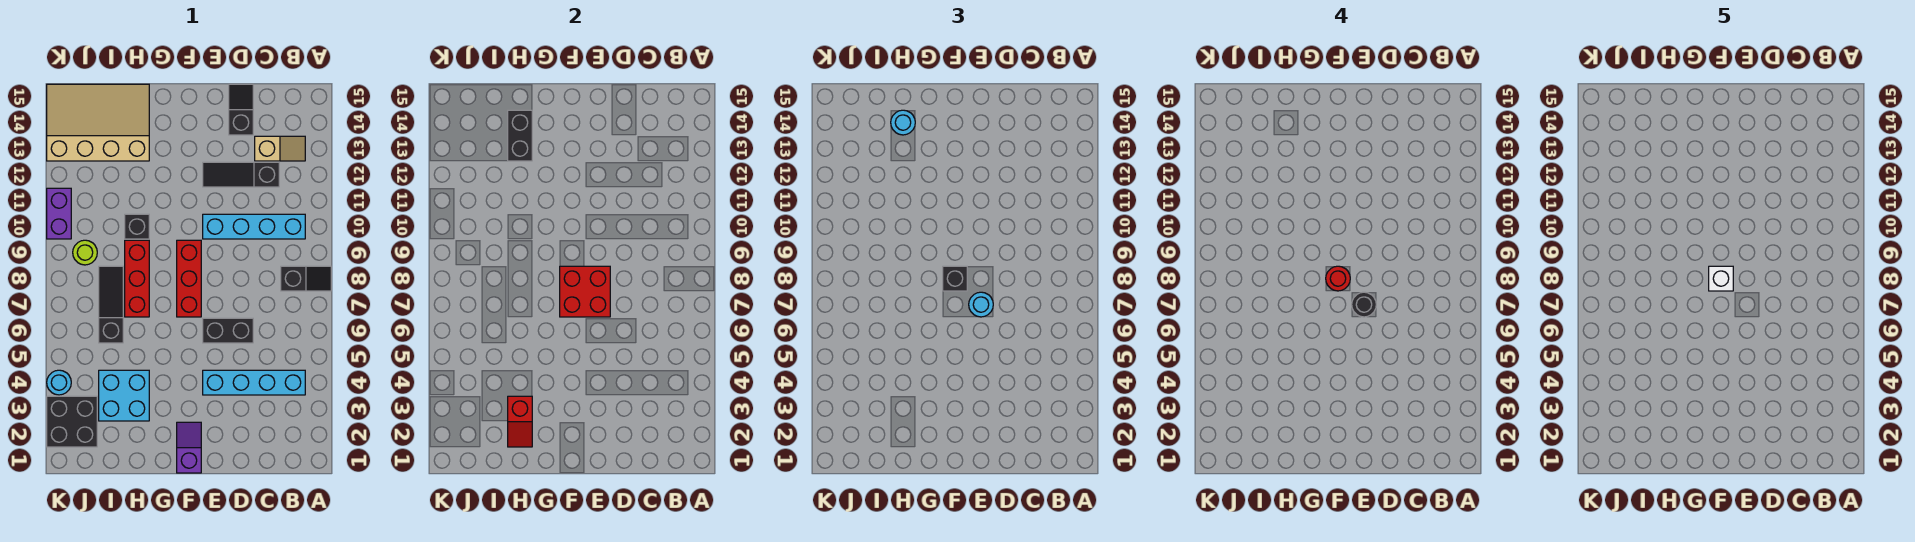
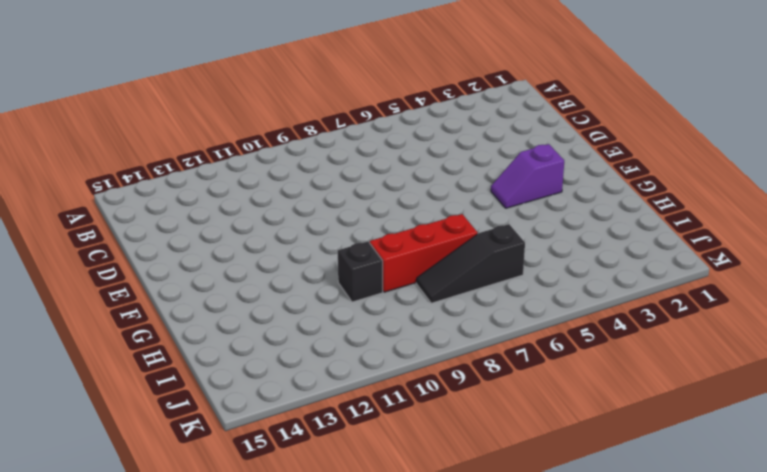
purple 1x2 slope [491,144,564,208] -> purple 1x2 slope moved to [177,422,201,473]
none -> black 1x2 slope [281,266,331,291]
none -> cyan 1x4 brick [203,370,305,395]
none -> cyan 1x4 brick [203,214,305,239]

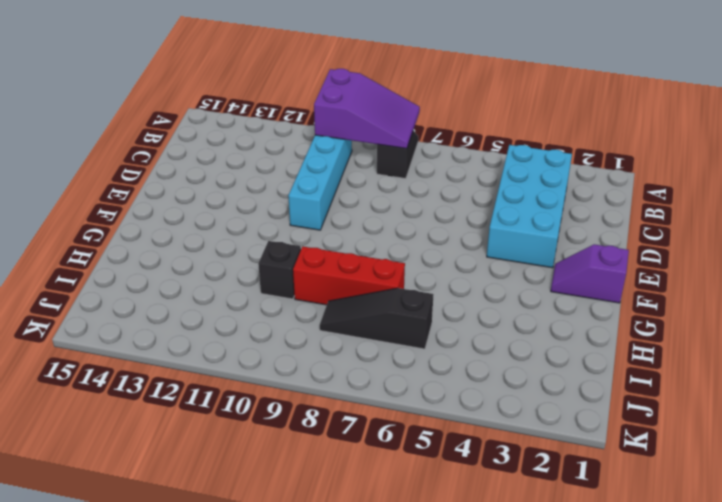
purple 2x3 slope [314,69,420,149] -> none
cyan 2x4 brick [487,145,572,268] -> cyan 1x4 brick [203,370,305,395]
none -> tan 1x2 slope [255,136,305,161]
none -> black 1x3 slope [203,162,279,187]
none -> black 1x2 brick [203,318,253,343]

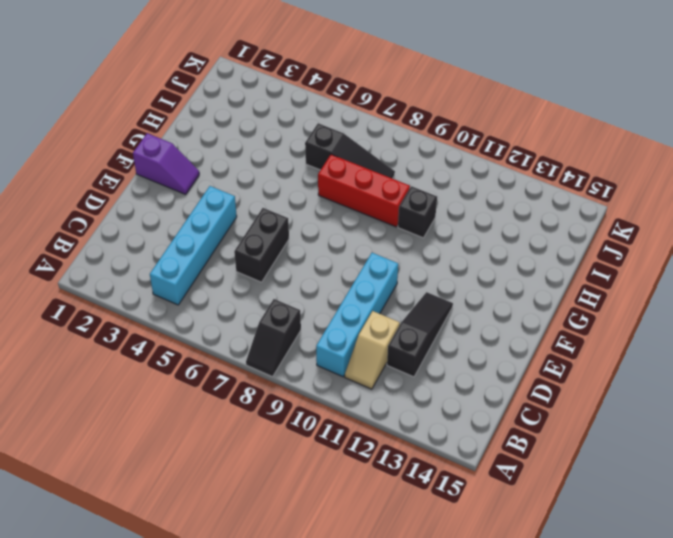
tan 1x2 slope [345,311,400,389] -> tan 1x2 slope moved to [255,136,305,161]
none -> black 1x2 slope [229,84,253,135]
none -> red 1x3 brick [177,240,201,317]
none -> cyan 2x2 brick [99,370,149,421]

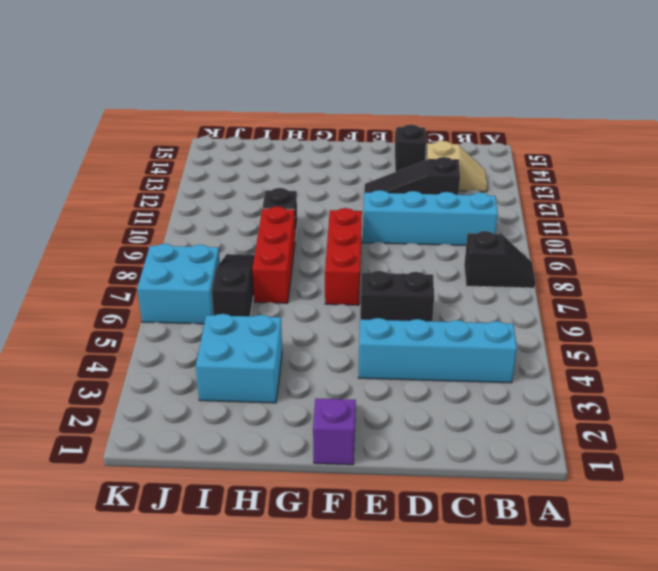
cyan 2x2 brick [137,244,220,324] -> none
none -> tan 3x4 slope [47,84,149,161]
none -> black 2x2 brick [47,396,97,447]
none -> lime 1x1 round brick [73,240,97,265]

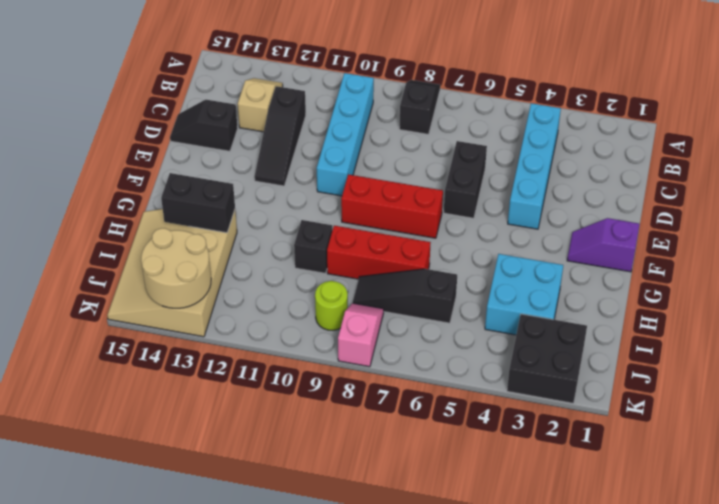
pink 1x2 slope [338,303,384,367] -> none
tan 2x2 round brick [141,228,211,308] -> none
none -> cyan 1x1 round brick [47,370,71,395]
none -> purple 1x2 brick [47,188,71,239]
none -> red 2x2 brick [560,266,610,317]

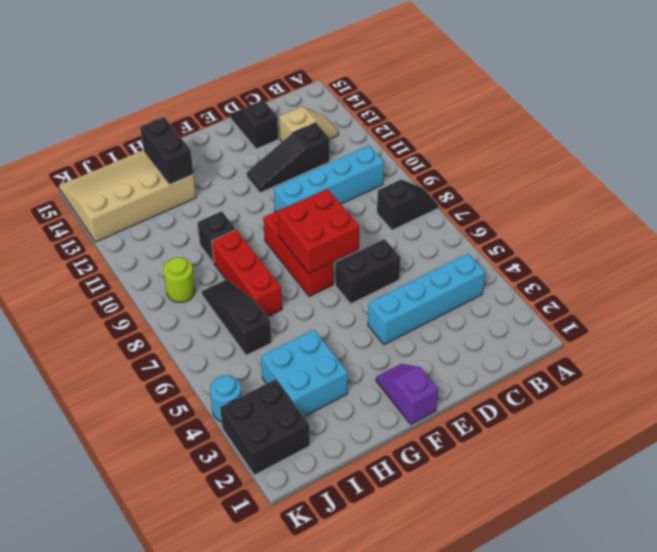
none -> purple 1x2 brick [47,188,71,239]
none -> red 1x2 slope [508,396,532,447]
none -> cyan 1x1 round brick [969,292,993,317]

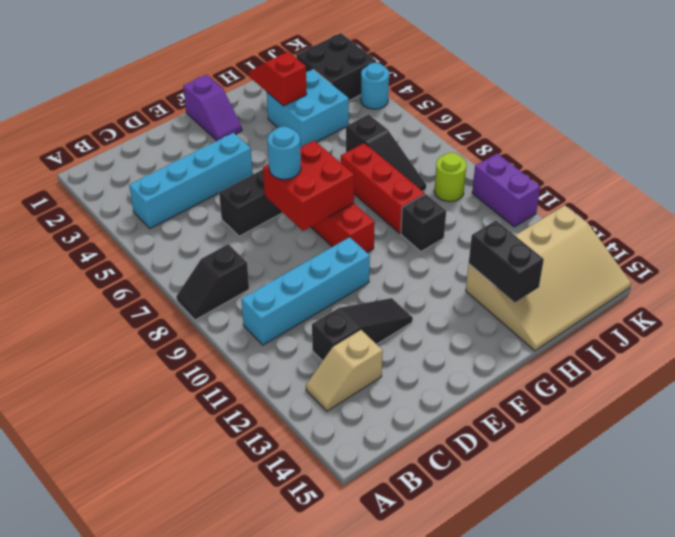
none -> black 1x2 slope [229,84,253,135]
none -> black 1x1 brick [943,266,967,291]
none -> cyan 1x1 round brick [891,110,915,135]

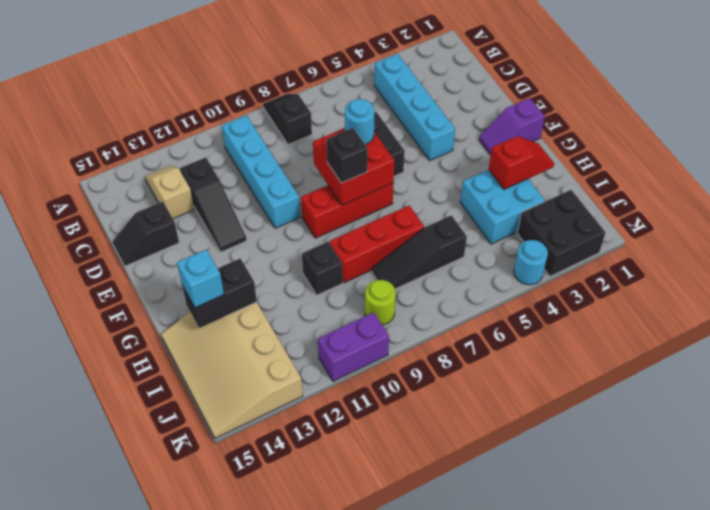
cyan 1x1 brick [177,249,224,308] -> cyan 1x1 round brick [891,110,915,135]
none -> black 1x1 round brick [1352,292,1376,317]
none -> red 1x1 round brick [1326,266,1350,291]
none -> white 1x1 brick [1709,266,1733,291]

